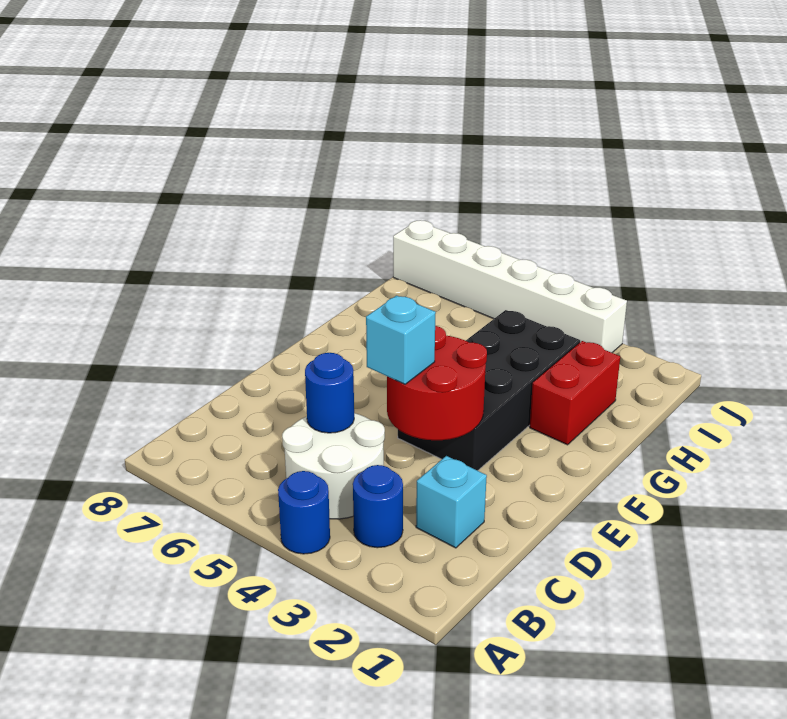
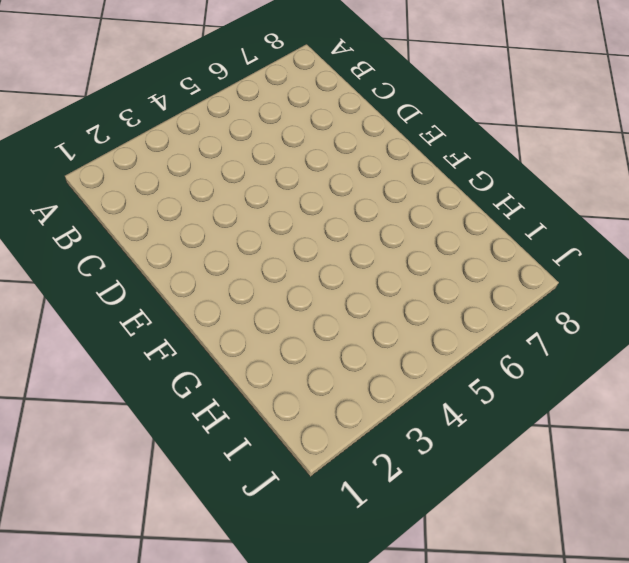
none -> blue 1x1 round brick [278,471,330,554]
none -> blue 1x1 round brick [353,465,403,548]

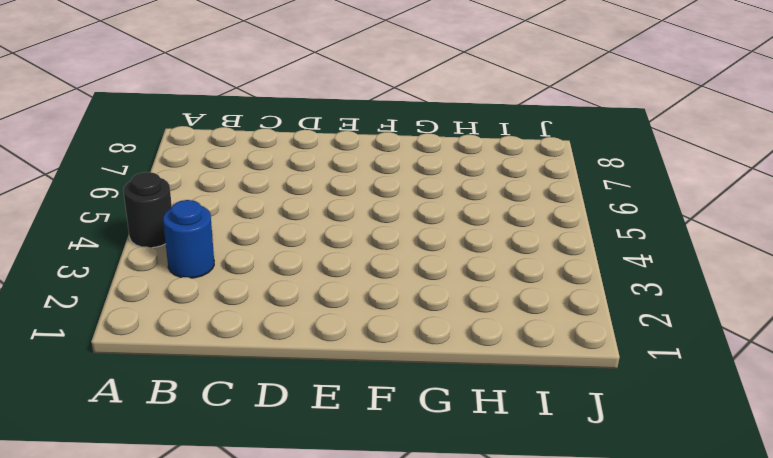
black 1x1 round brick [124,172,172,248] -> blue 1x1 round brick [278,471,330,554]
none -> white 2x2 round brick [282,413,385,519]
none -> cyan 1x1 brick [416,456,487,548]

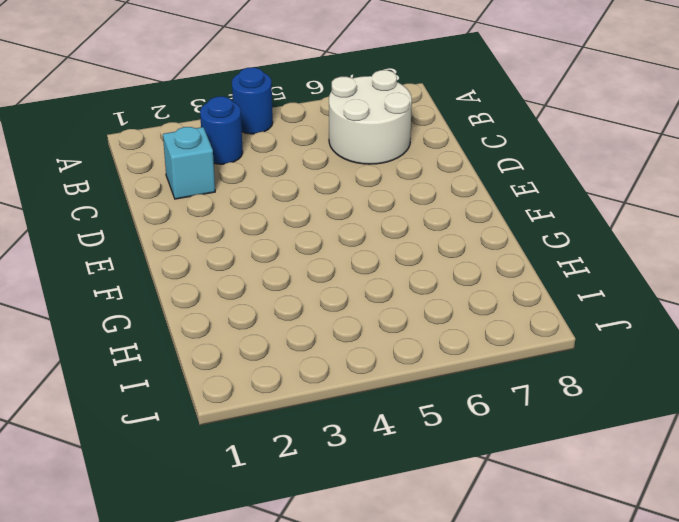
white 2x2 round brick [329,70,412,164] -> white 2x2 round brick moved to [282,413,385,519]
none -> black 2x4 brick [398,310,580,471]
none -> red 1x2 brick [530,341,620,445]

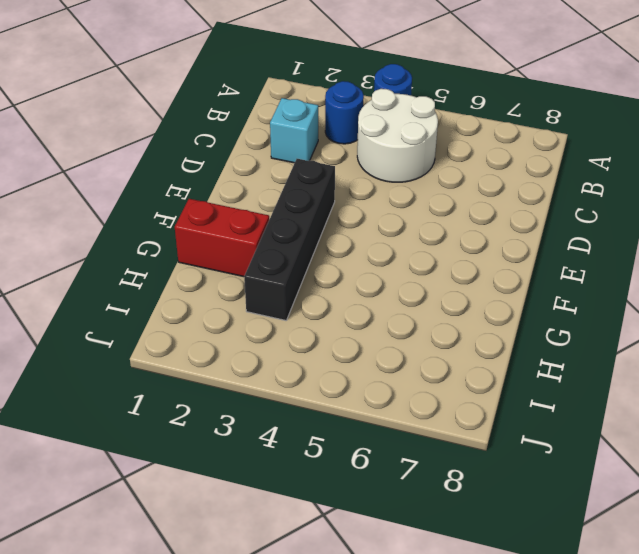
black 1x4 brick [244,159,335,320] -> black 2x4 brick [398,310,580,471]
red 1x2 brick [175,199,269,277] -> red 1x2 brick turned to [530,341,620,445]
none -> white 1x6 brick [393,220,627,353]
none -> blue 1x1 round brick [305,353,354,433]

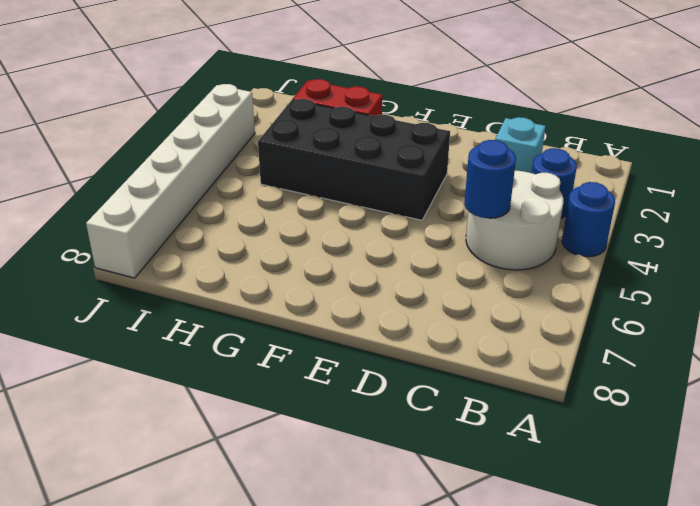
none -> red 2x2 round brick [387,326,487,440]
none -> cyan 1x1 brick [366,296,436,384]

